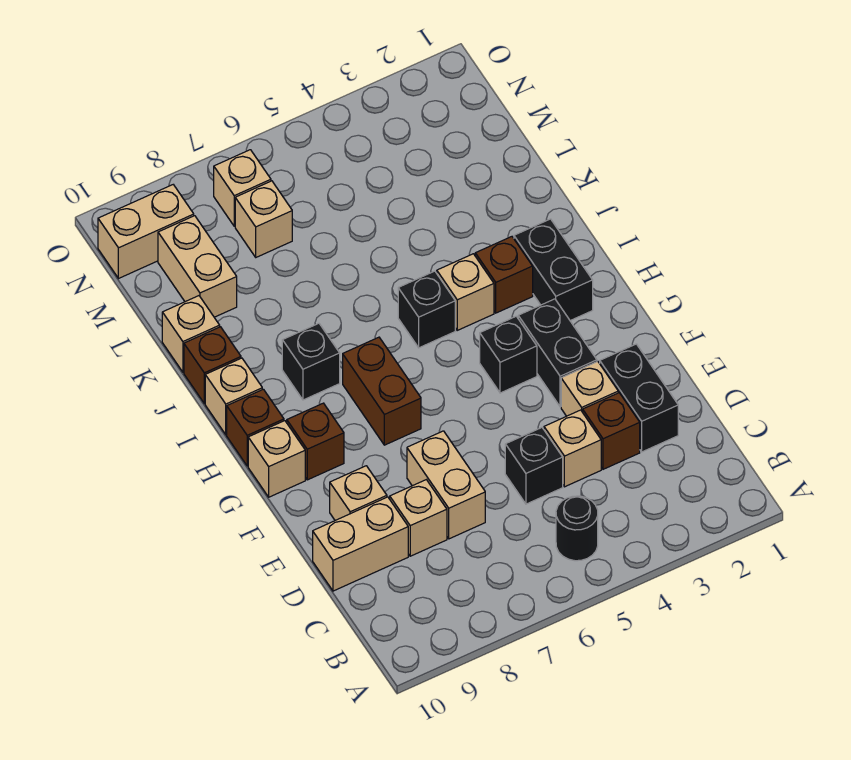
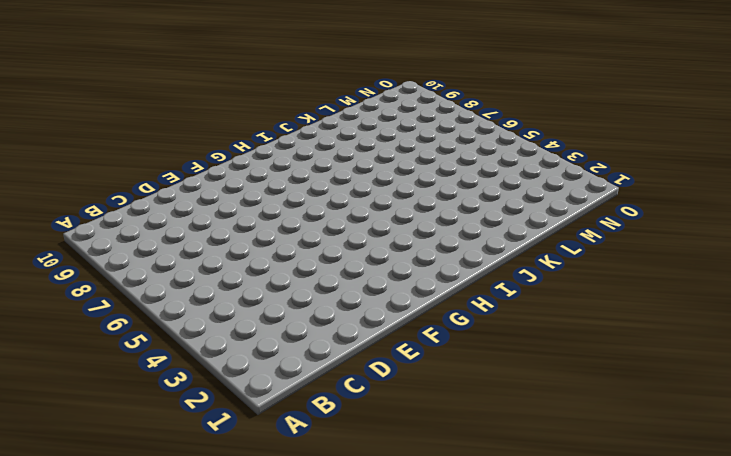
none -> black 1x1 round brick [556,496,598,561]
none -> black 1x2 brick [600,344,678,452]
none -> brown 1x1 brick [583,393,640,469]

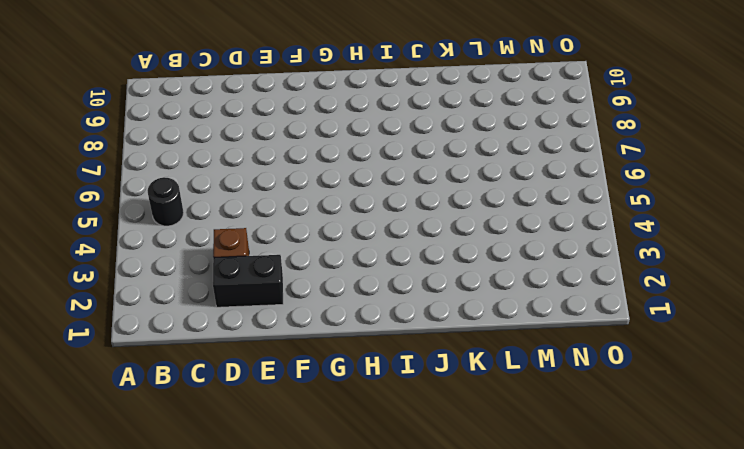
none -> tan 1x1 brick [544,410,601,487]
none -> black 1x1 brick [505,428,563,504]
none -> tan 1x2 brick [407,431,485,539]

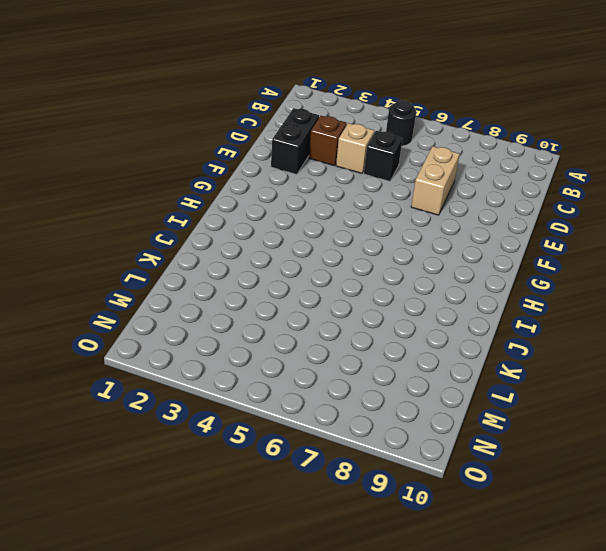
none -> tan 1x1 brick [390,480,447,556]
none -> tan 1x2 brick [313,497,408,591]
none -> tan 1x1 brick [561,361,618,416]

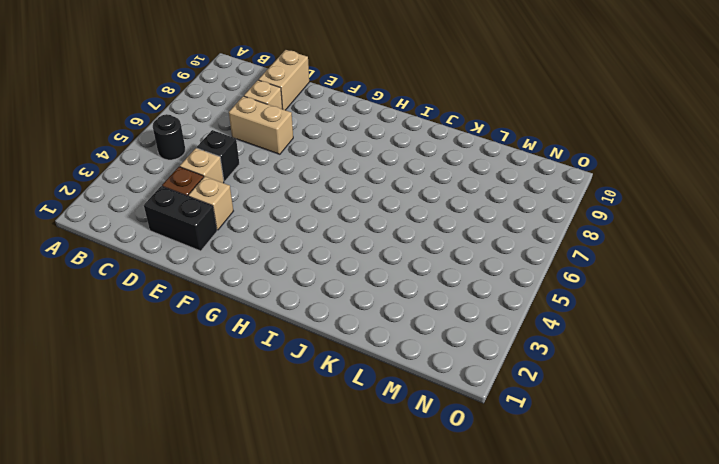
none -> tan 1x1 brick [330,466,387,520]
none -> black 1x2 brick [518,299,597,407]
none -> black 1x1 brick [480,316,537,393]

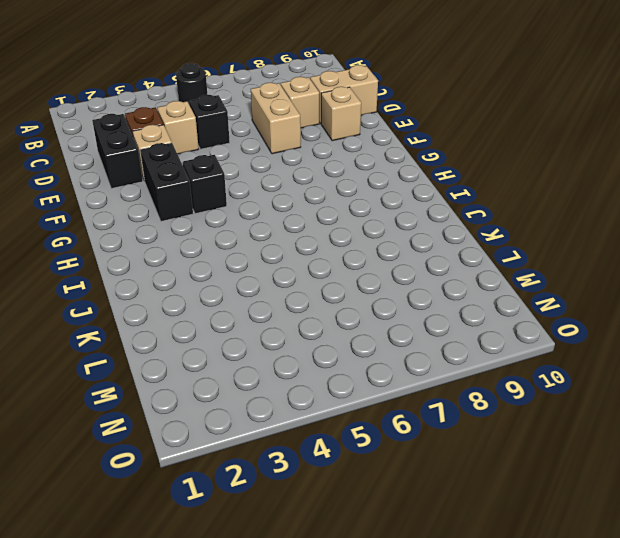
none -> brown 1x2 brick [343,337,421,445]
none -> brown 1x1 brick [287,403,344,480]
none -> tan 1x1 brick [248,421,305,497]

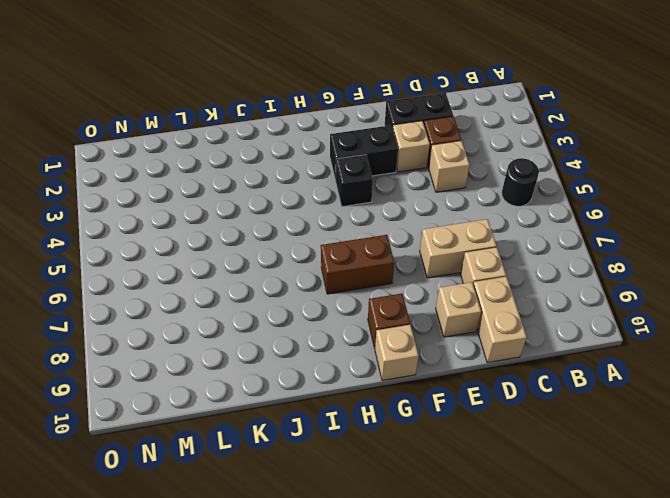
none -> black 1x1 brick [505,428,563,504]
none -> black 1x2 brick [514,219,593,321]
none -> brown 1x1 brick [227,389,284,466]

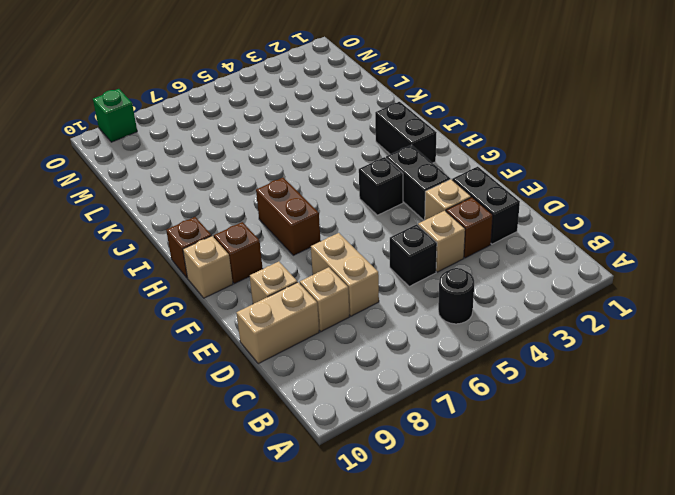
green 1x1 brick [93,89,137,142] -> none
none -> brown 1x1 brick [475,237,533,313]
none -> tan 1x1 brick [437,254,494,330]
none -> black 1x1 brick [398,271,455,348]

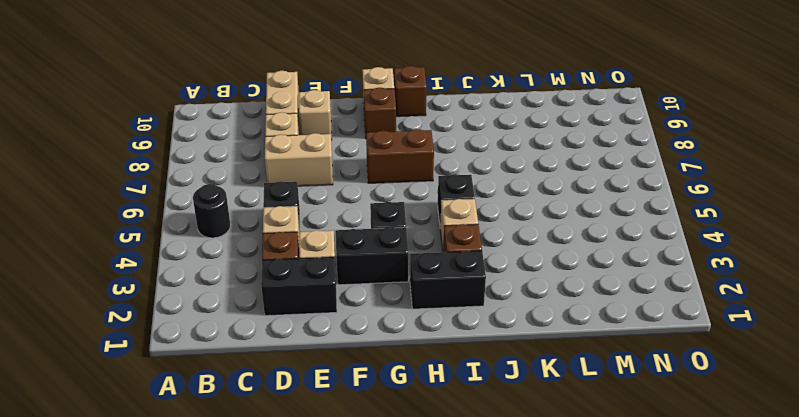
none -> black 1x1 brick [282,323,340,400]
none -> tan 1x1 brick [205,358,262,435]
none -> brown 1x1 brick [184,327,241,403]

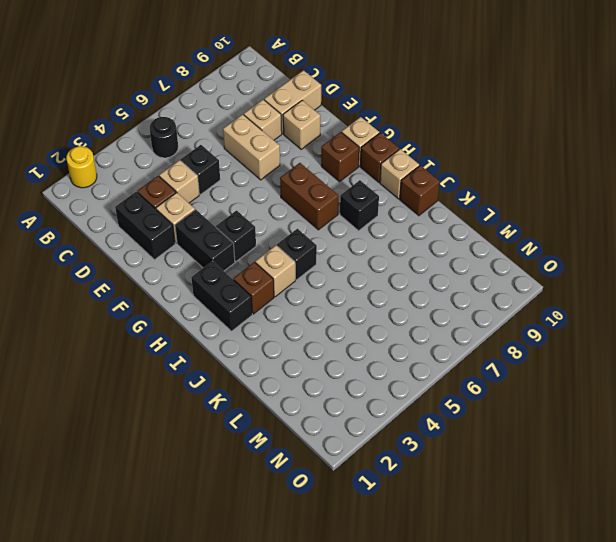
yellow 1x1 round brick [66,146,97,188] -> none
none -> tan 1x1 brick [162,296,220,372]
none -> tan 1x2 brick [158,216,237,317]
none -> tan 1x1 brick [235,181,292,257]

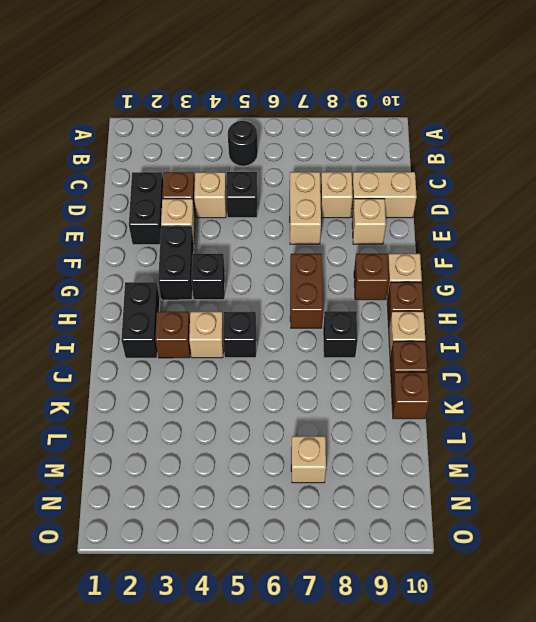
brown 1x1 brick [391,372,429,419] -> tan 1x1 brick [162,296,220,372]
none -> tan 1x2 brick [158,216,237,317]
none -> tan 1x1 brick [214,150,271,226]
none -> tan 1x2 brick [98,185,194,279]

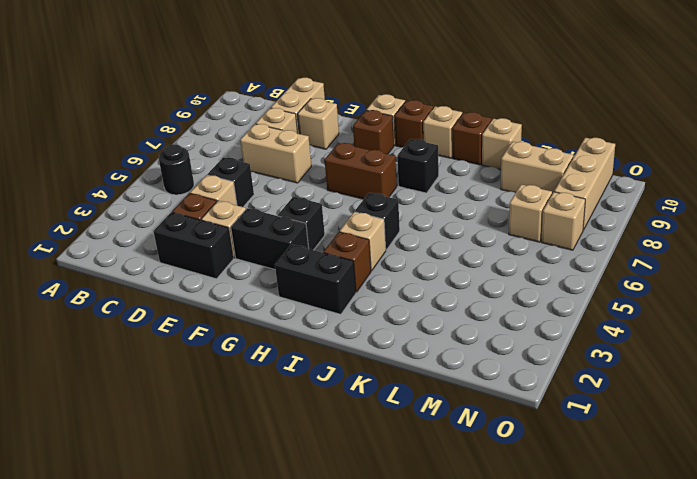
tan 1x3 brick [554,138,615,230] -> tan 1x2 brick [98,185,194,279]

